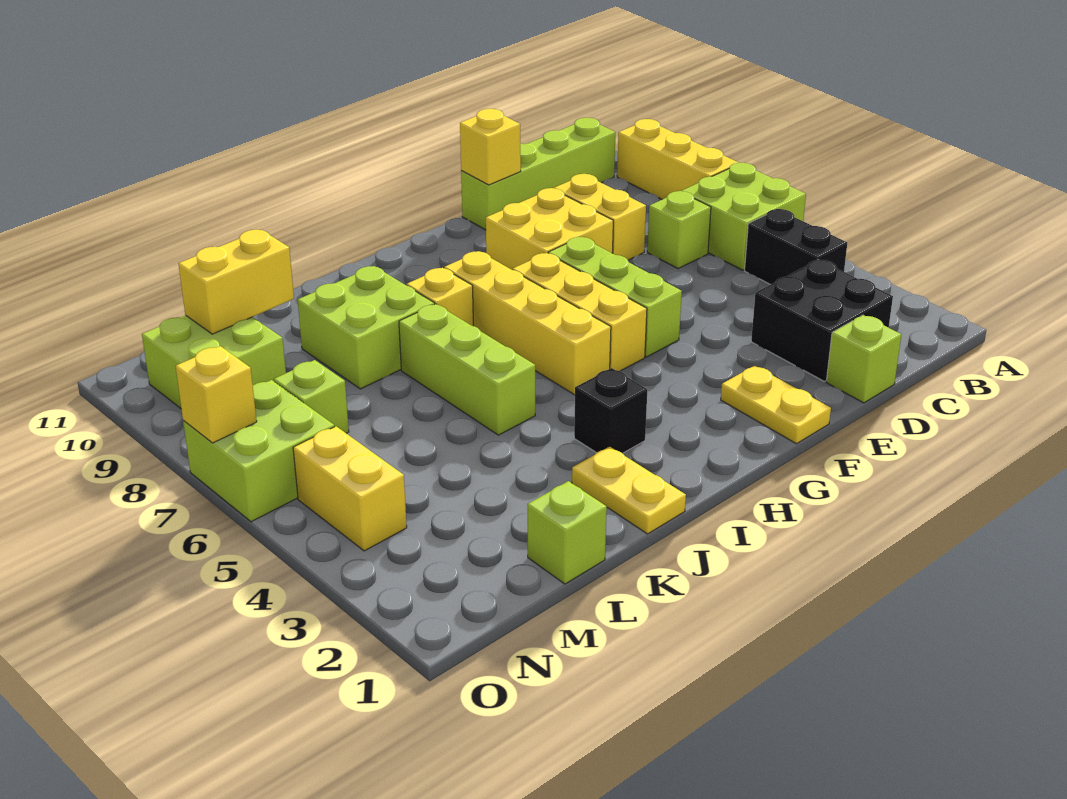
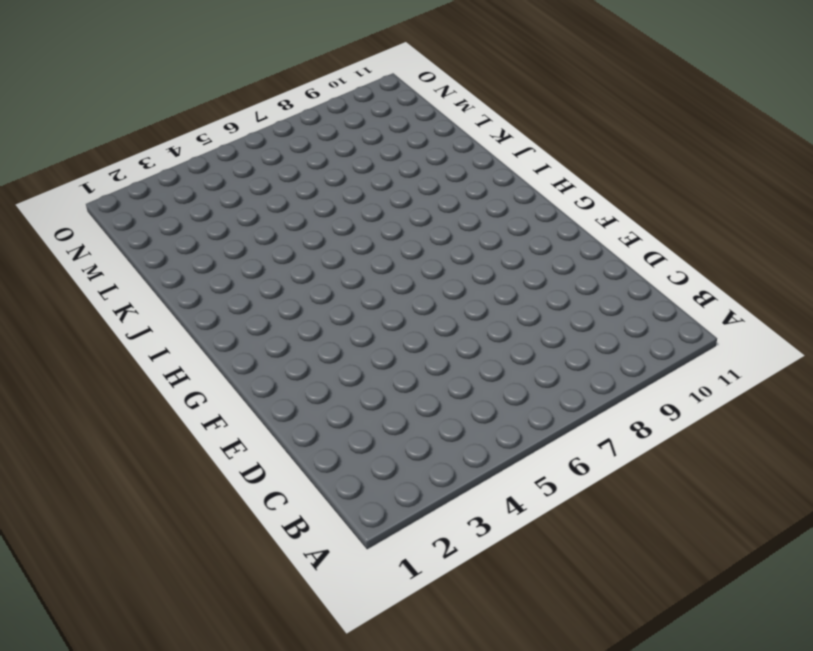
none -> lime 2x2 brick [682,163,806,270]
none -> yellow 1x3 brick [617,119,738,199]
none -> black 1x2 brick [745,209,847,285]

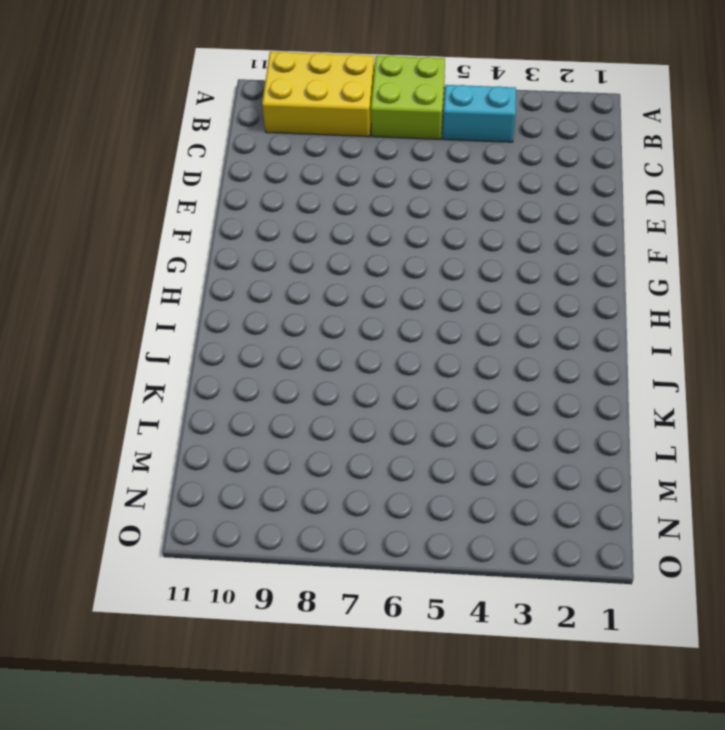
yellow 2x3 brick [262,52,374,137] -> yellow 1x3 brick [617,119,738,199]
cyan 1x2 brick [443,85,516,142] -> black 1x2 brick [745,209,847,285]
none -> lime 1x4 brick [461,118,616,230]
none -> black 2x2 brick [751,260,893,381]
none -> lime 1x1 brick [647,191,711,269]

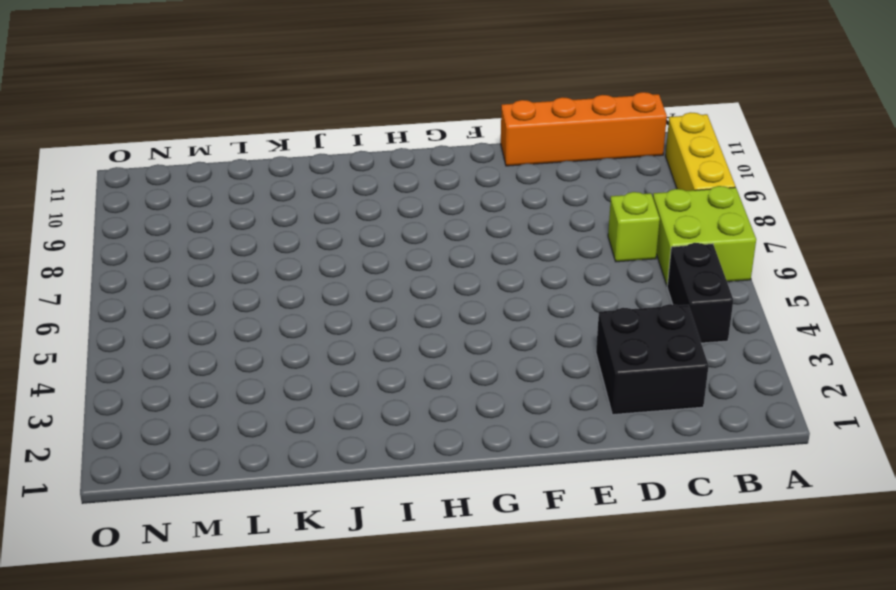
orange 1x4 brick [501,92,667,166] -> lime 1x4 brick [461,118,616,230]
none -> lime 1x1 brick [826,315,901,403]
none -> yellow 1x2 brick [554,174,646,260]
none -> yellow 2x2 brick [486,188,613,270]

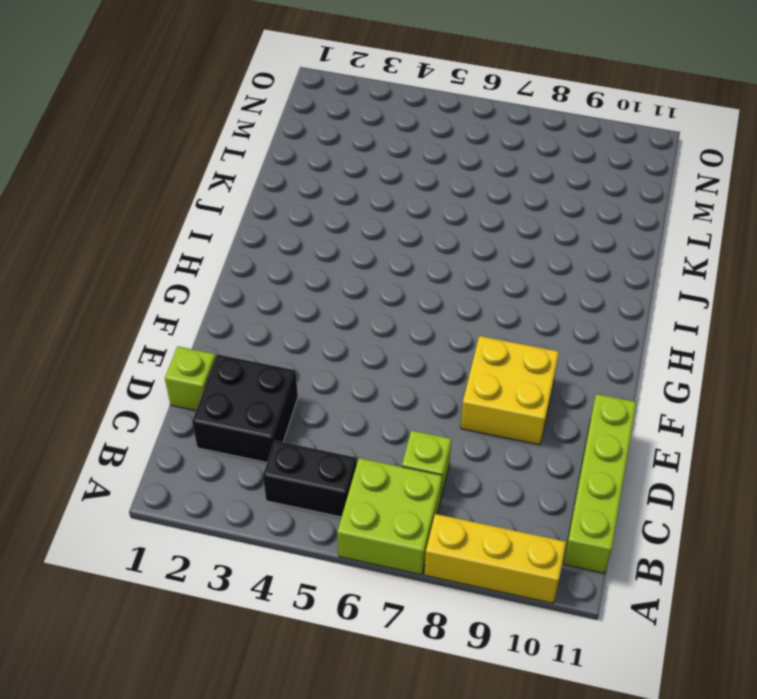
none -> yellow 1x2 brick [554,174,646,260]
none -> yellow 1x2 plate [721,366,831,444]
none -> lime 1x3 brick [548,237,682,357]

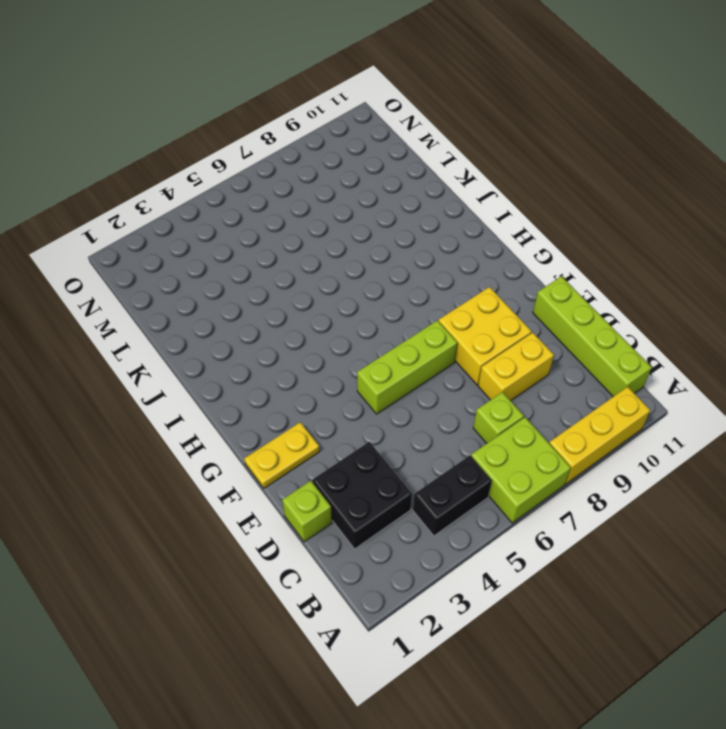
none -> yellow 1x3 brick [513,253,647,371]
none -> yellow 1x4 brick [444,251,611,395]
none -> black 1x1 brick [574,368,647,453]

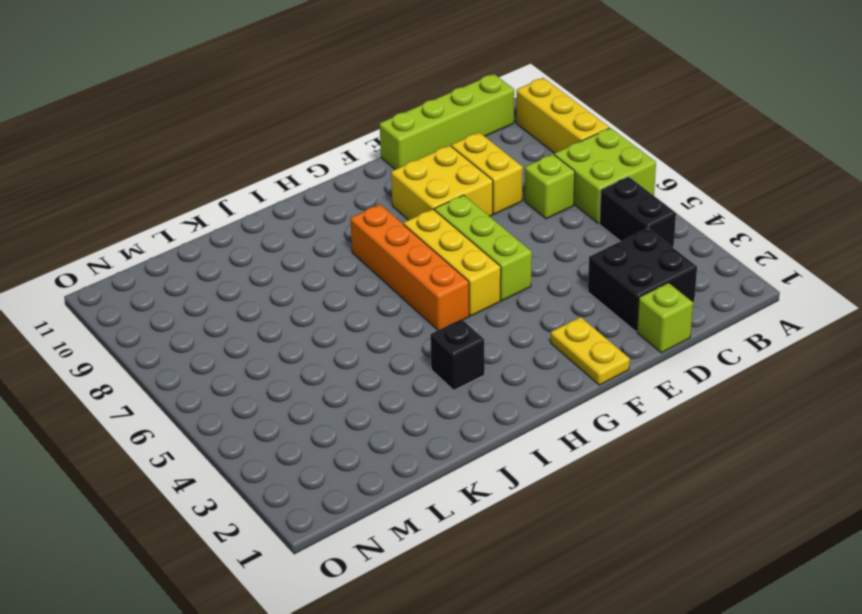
orange 1x4 brick [350,205,469,330] -> yellow 1x4 brick [444,251,611,395]
none -> yellow 1x1 brick [407,268,473,326]
none -> yellow 1x2 plate [572,446,686,534]
none -> lime 1x3 brick [399,304,535,435]

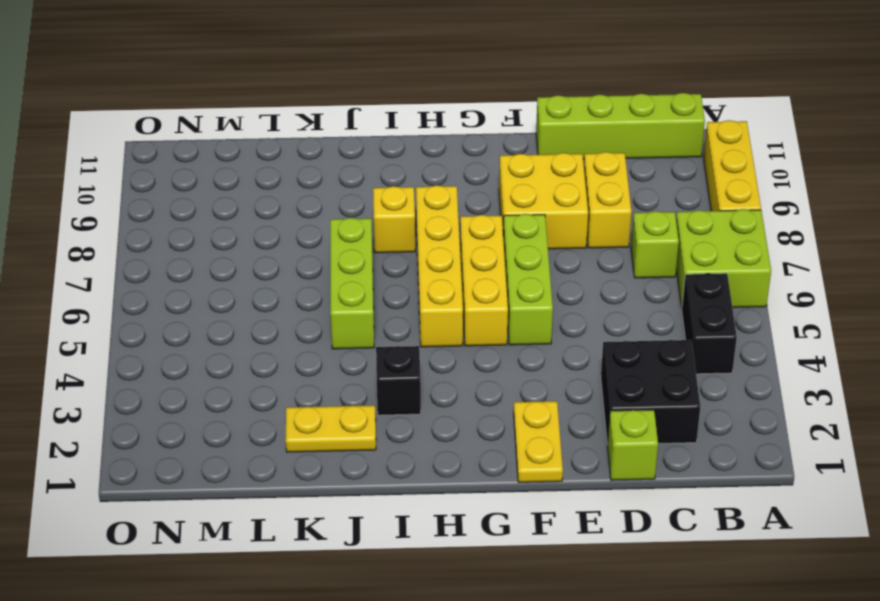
yellow 1x2 plate [286,405,376,452] -> yellow 1x2 plate turned to [572,446,686,534]
none -> lime 2x2 brick [298,266,435,389]
none -> lime 1x1 brick [527,481,607,584]
none -> lime 1x1 brick [274,360,349,433]

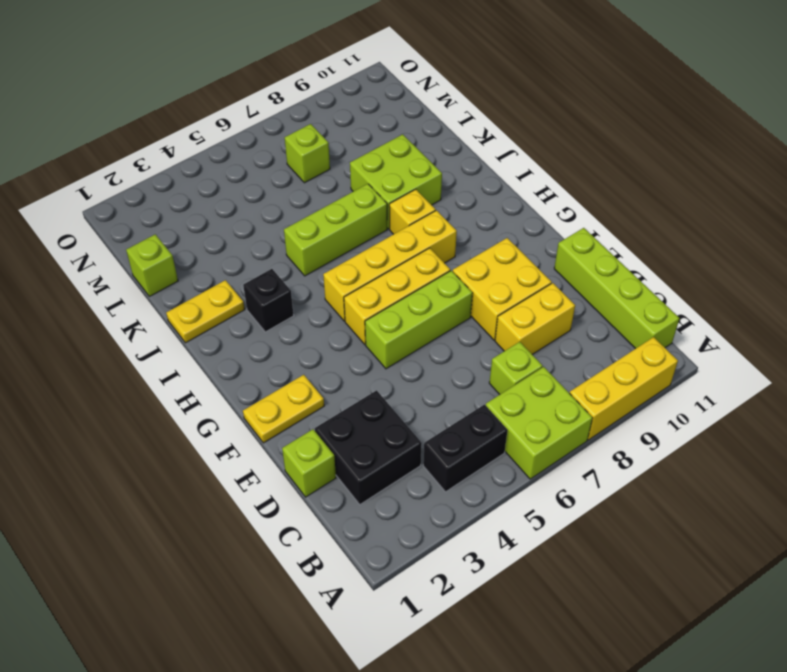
none -> lime 2x2 brick [142,315,286,408]
none -> yellow 1x2 brick [293,426,407,551]
none -> lime 2x2 brick [183,380,335,522]

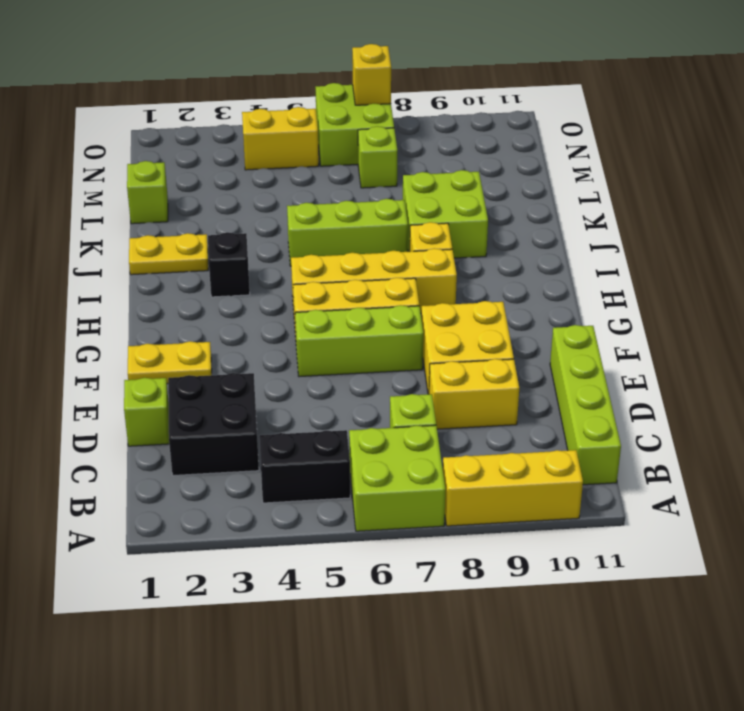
none -> lime 2x2 brick [142,315,286,408]
none -> yellow 1x1 brick [460,109,521,185]
none -> yellow 1x2 brick [178,230,294,334]

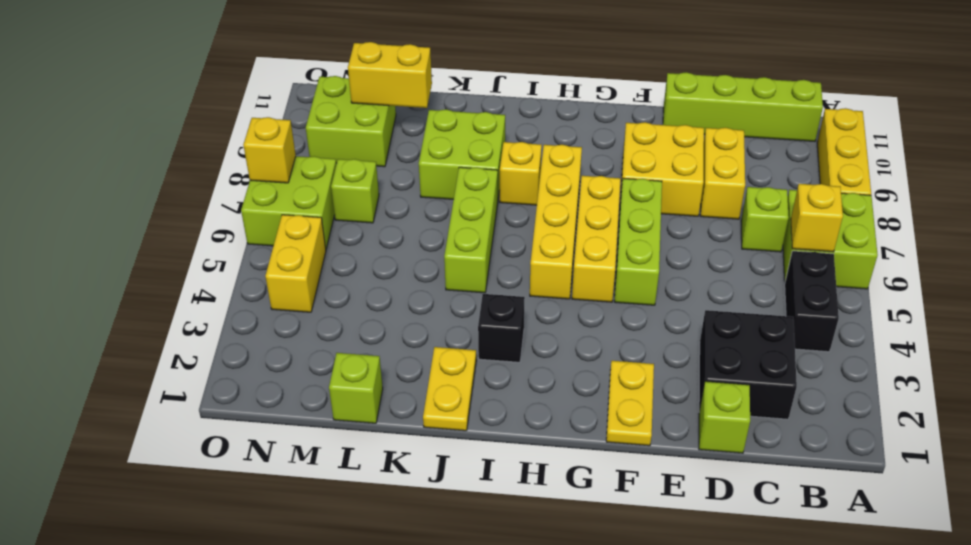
yellow 1x1 brick [791,184,843,252] -> yellow 1x1 brick moved to [460,109,521,185]

